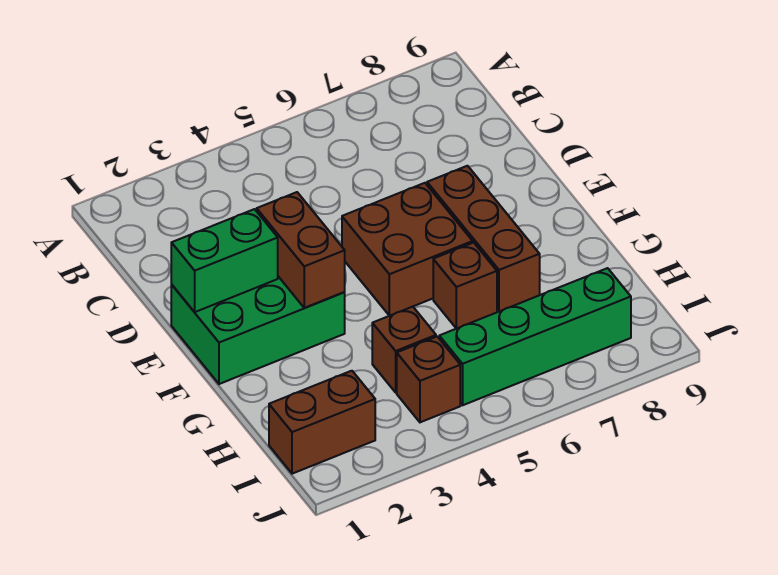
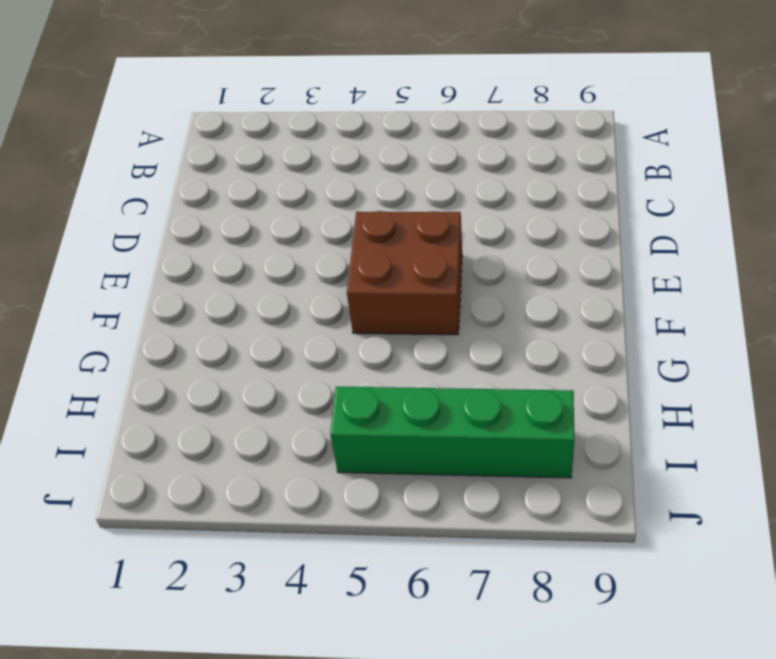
none -> green 2x3 brick [171,277,345,384]
none -> brown 1x3 brick [427,166,540,311]

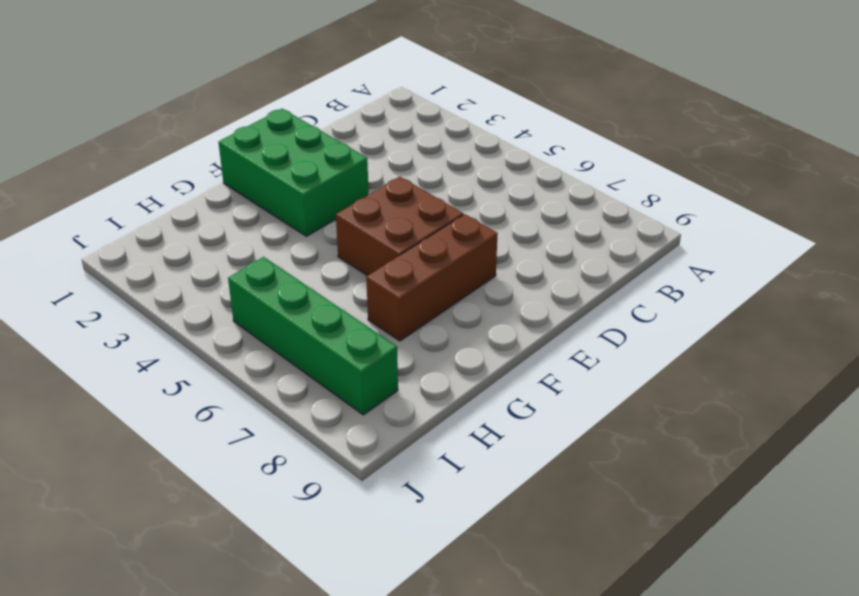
none -> brown 1x1 brick [433,243,497,328]
none -> brown 1x1 brick [372,307,436,392]

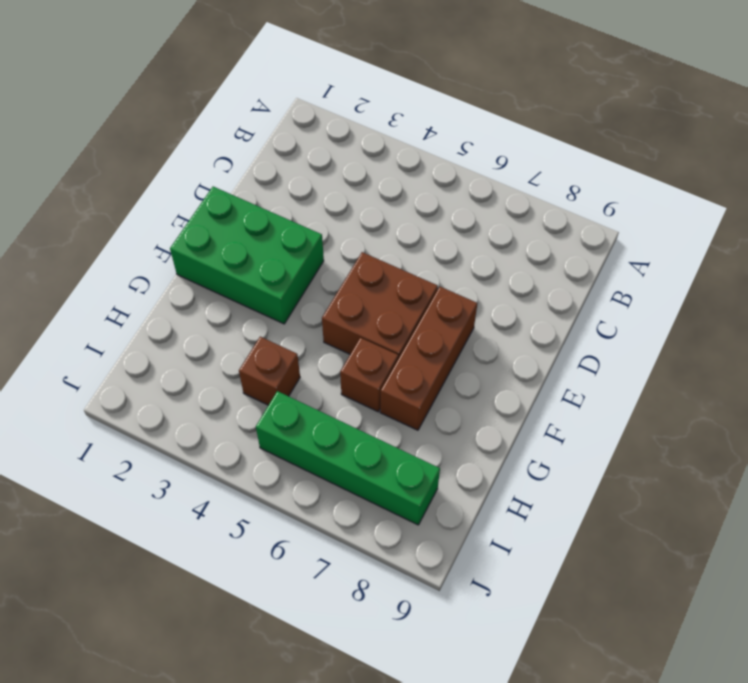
none -> brown 1x2 brick [269,371,375,474]
none -> brown 1x1 brick [397,337,460,422]

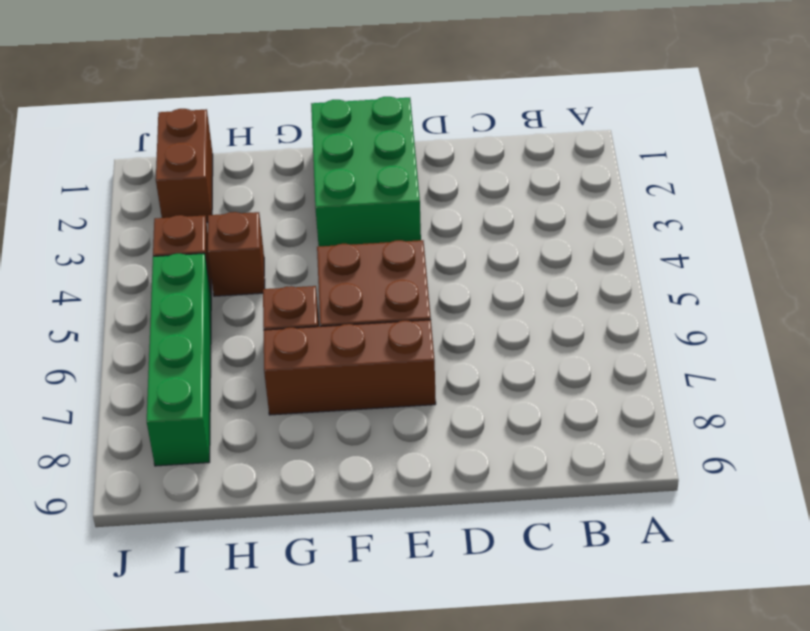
none -> green 1x2 brick [171,209,278,312]
none -> brown 1x2 brick [257,192,345,308]

